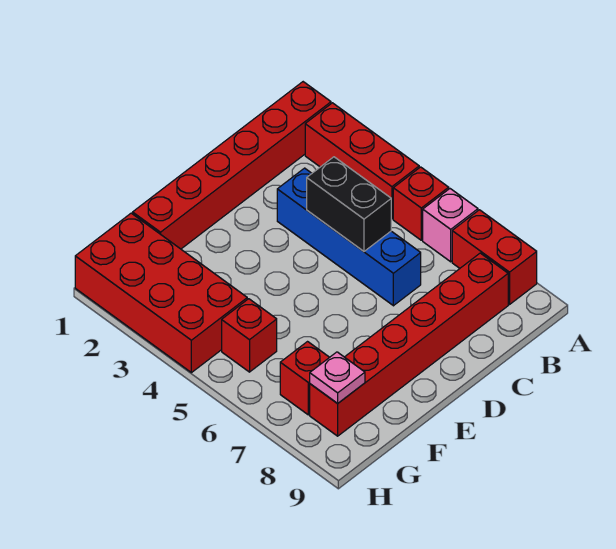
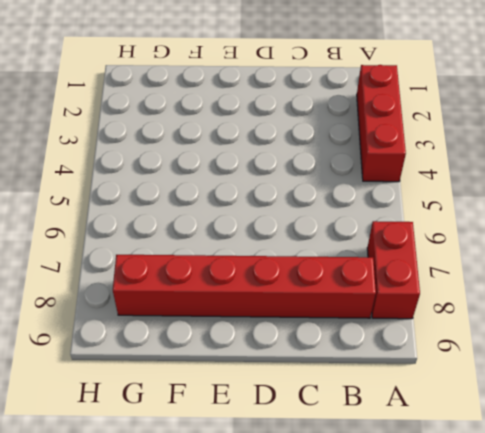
none -> red 1x6 brick [133,82,331,249]
none -> red 1x1 brick [393,167,449,240]
none -> pink 1x1 brick [423,189,478,262]

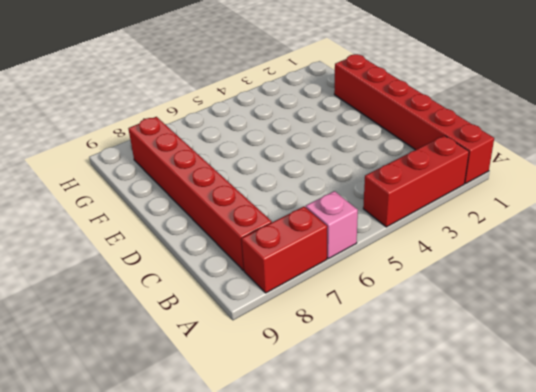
none -> red 1x1 brick [393,167,449,240]
none -> blue 1x4 brick [277,168,421,306]
none -> red 2x4 brick [75,213,247,373]

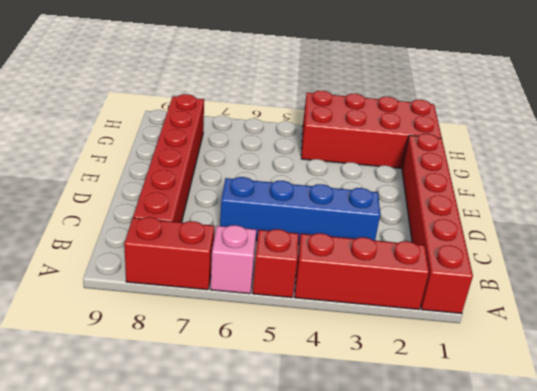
none -> red 1x1 brick [222,299,277,372]
none -> red 1x1 brick [280,342,329,415]
none -> black 1x2 brick [307,157,391,251]

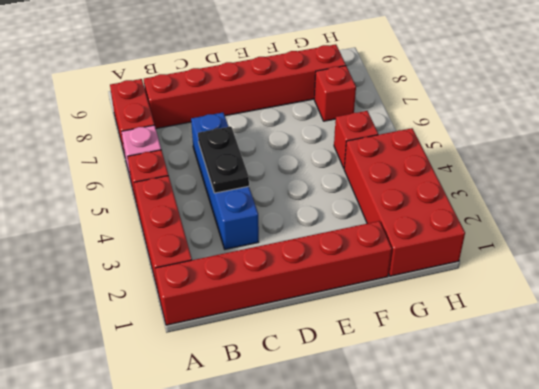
black 1x2 plate [198,126,249,193] -> black 1x2 brick [307,157,391,251]
none -> pink 1x1 plate [310,352,365,403]

